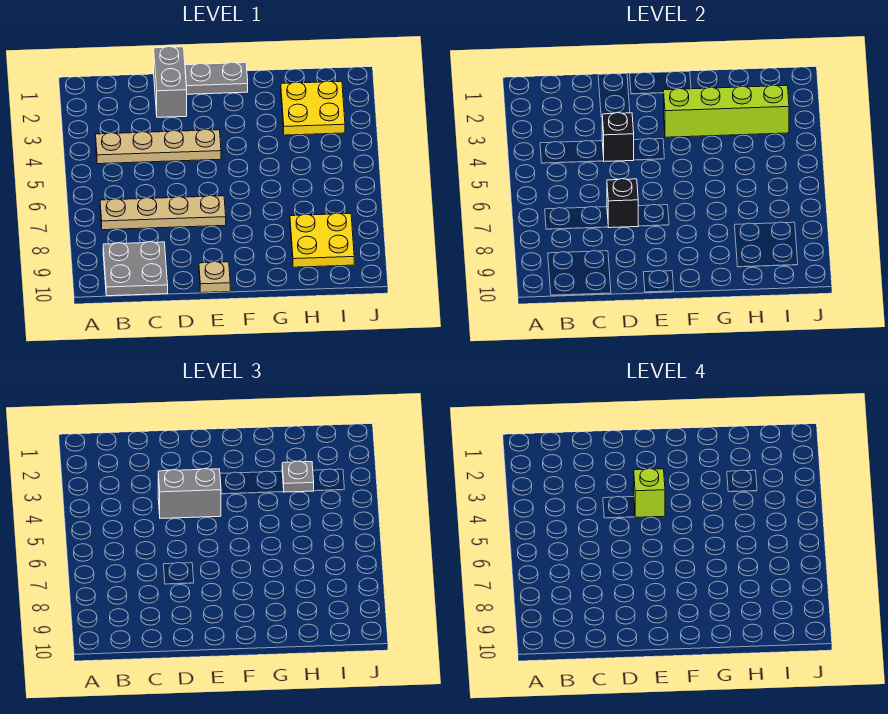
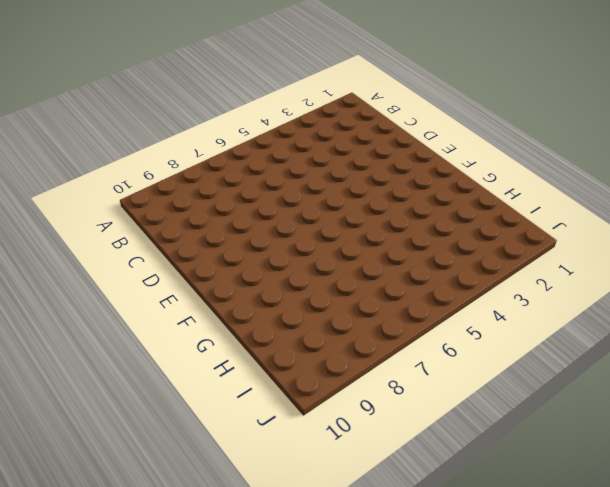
none -> tan 1x4 plate [96,129,221,164]
none -> tan 1x4 plate [100,195,226,230]
none -> grey 2x2 plate [103,242,168,296]

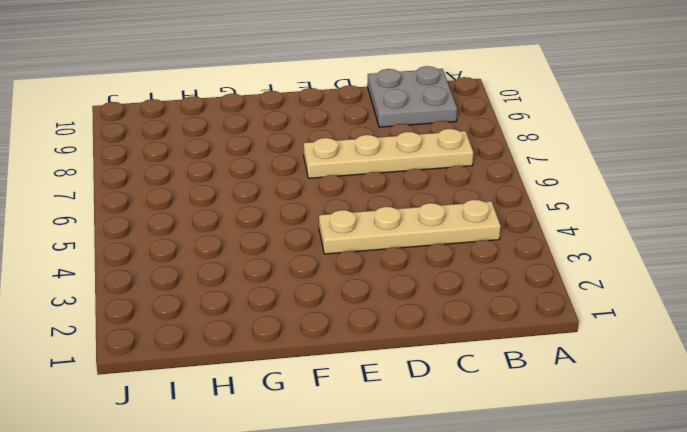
none -> grey 1x2 brick [154,47,187,117]
none -> grey 1x2 plate [185,62,248,94]
none -> tan 1x1 plate [199,262,230,293]

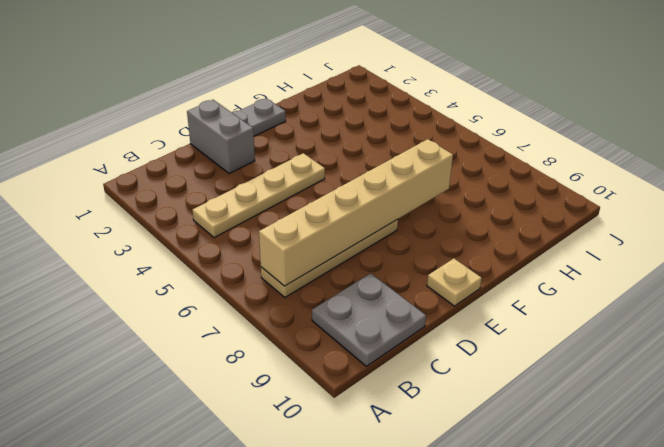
tan 1x6 brick [259,139,453,286] -> black 1x1 brick [607,179,638,228]
none -> yellow 2x2 plate [281,81,345,135]
none -> yellow 2x2 plate [290,213,354,267]
none -> black 1x1 brick [602,113,634,162]

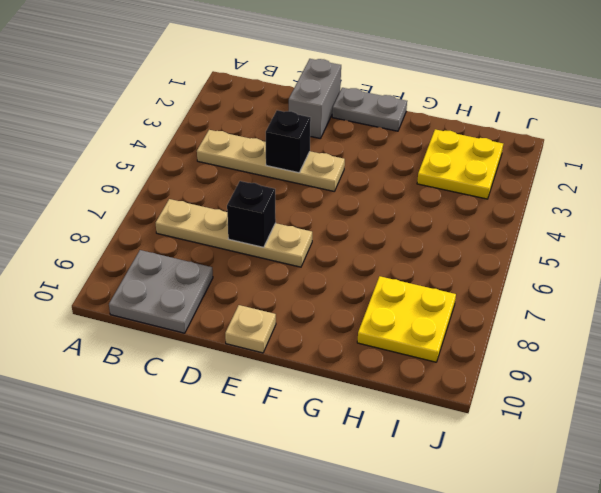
none -> lime 1x4 brick [664,85,789,137]
none -> grey 1x2 brick [158,469,221,519]
none -> grey 1x1 plate [282,461,314,492]

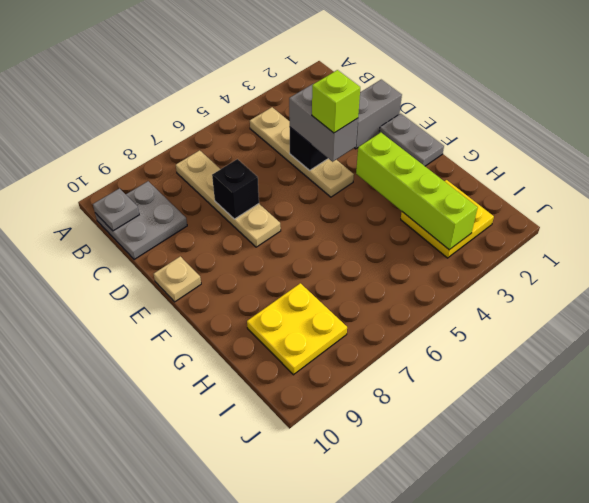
grey 1x1 plate [93,188,139,231] -> grey 1x1 plate moved to [282,461,314,492]

